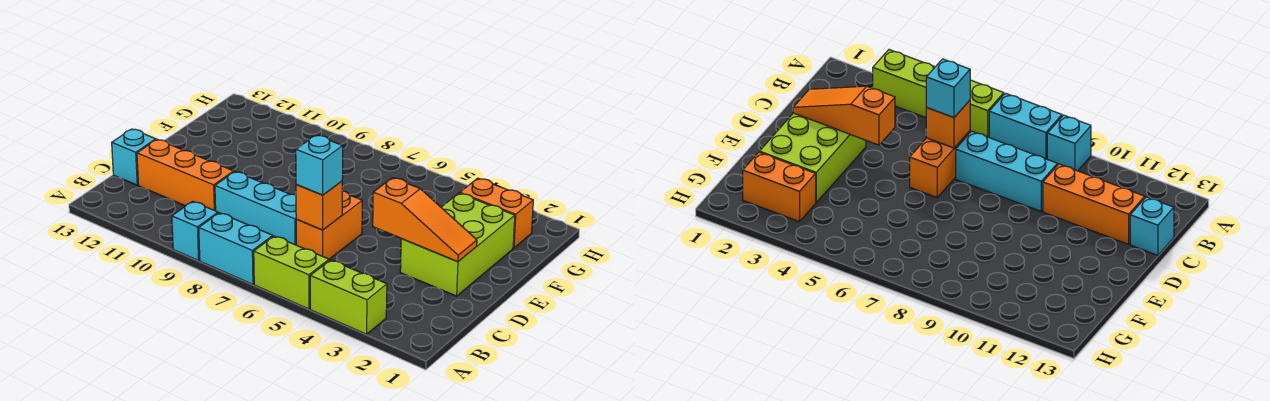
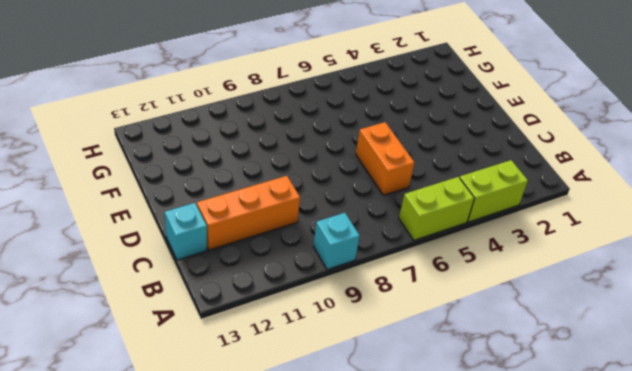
none -> cyan 1x2 brick [199,213,273,284]
none -> cyan 1x3 brick [215,172,297,245]
none -> lime 2x3 brick [400,193,515,296]

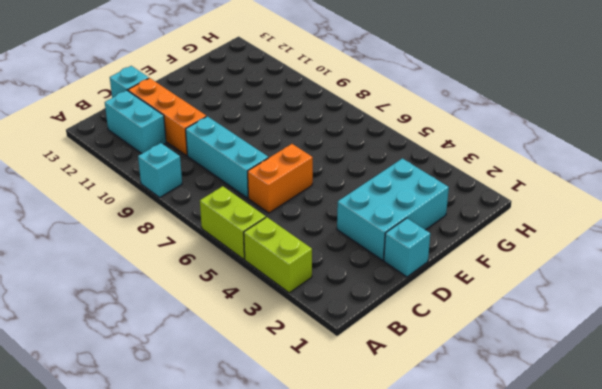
cyan 1x2 brick [105,90,166,154] -> cyan 1x2 brick moved to [199,213,273,284]
cyan 1x1 brick [384,218,430,277] -> cyan 1x1 brick moved to [296,135,343,195]
cyan 2x3 brick [337,158,449,260] -> lime 2x3 brick [400,193,515,296]
none -> orange 1x2 brick [460,178,533,248]
none -> orange 1x1 brick [296,181,342,230]
none -> orange 1x3 slope [373,178,477,262]

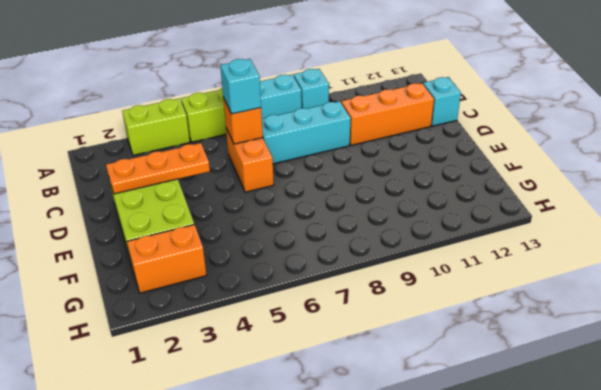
orange 1x3 plate [106,143,210,194] -> orange 1x3 slope [373,178,477,262]

